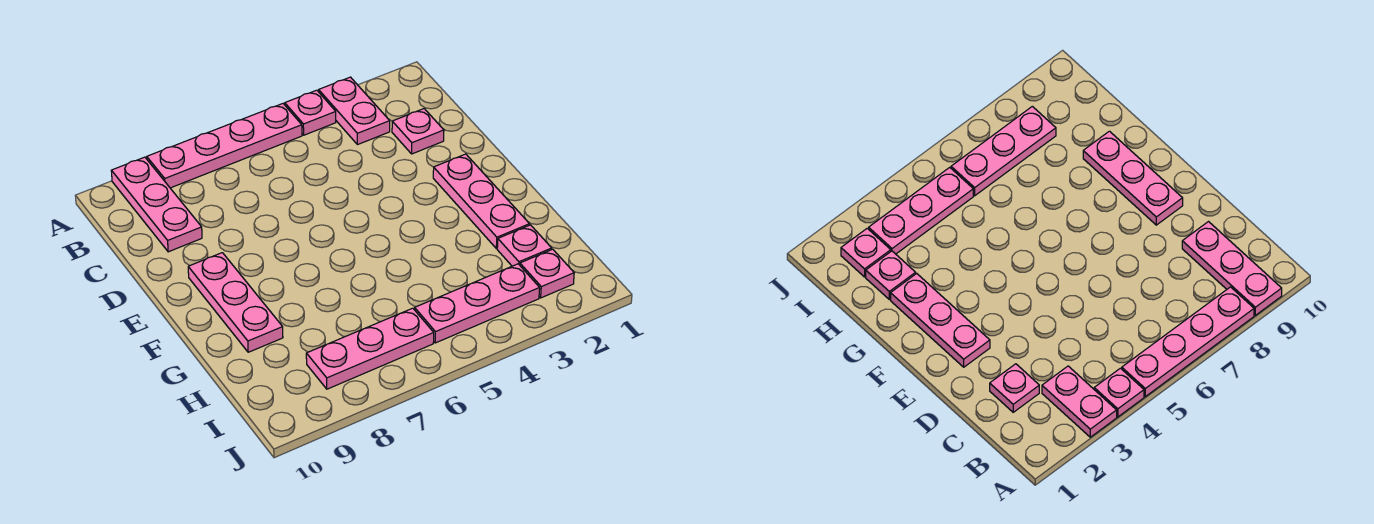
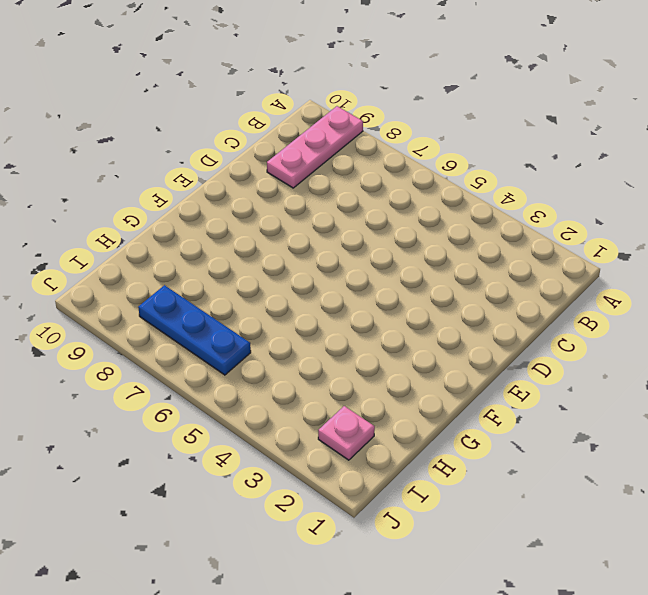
blue 1x3 plate [138,285,251,375] -> pink 1x3 plate [306,308,434,389]
none -> pink 1x2 plate [319,77,390,145]
none -> pink 1x1 plate [285,90,336,135]

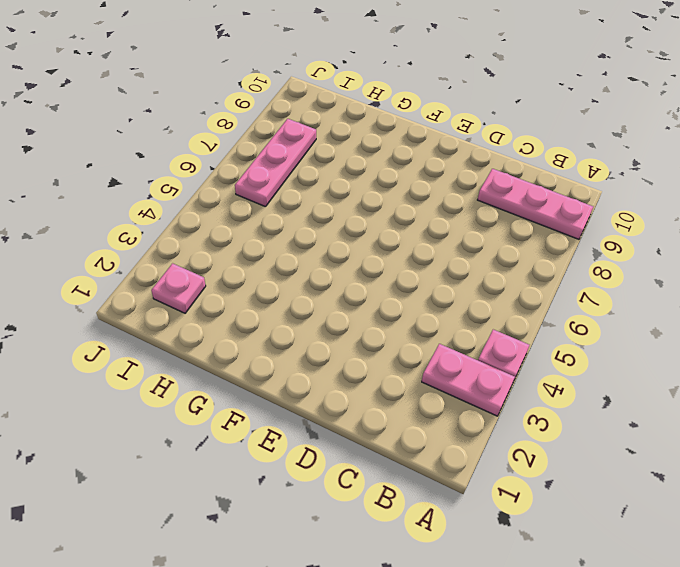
none -> pink 1x4 plate [147,104,302,188]
none -> pink 1x1 plate [392,109,444,154]

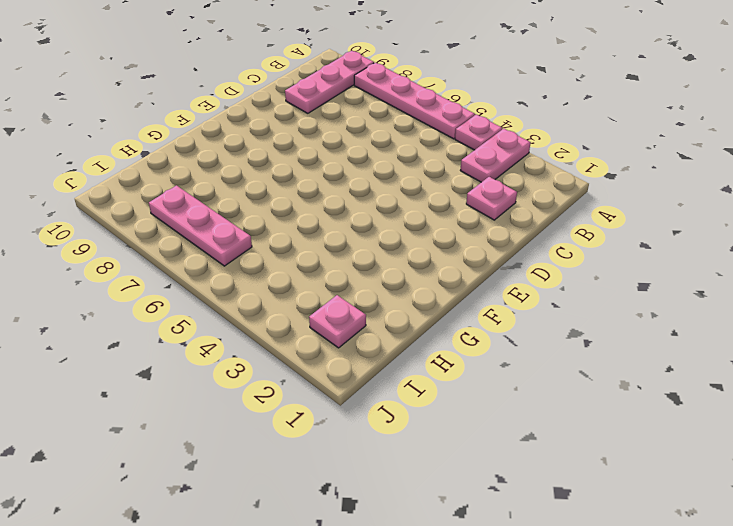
none -> pink 1x3 plate [433,154,529,249]
none -> pink 1x3 plate [188,253,283,352]

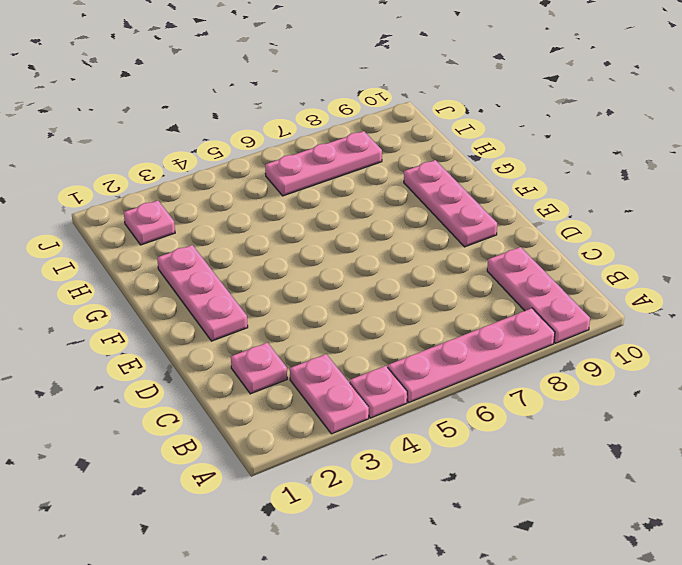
none -> pink 1x1 plate [497,225,552,266]
none -> pink 1x3 plate [415,264,540,343]

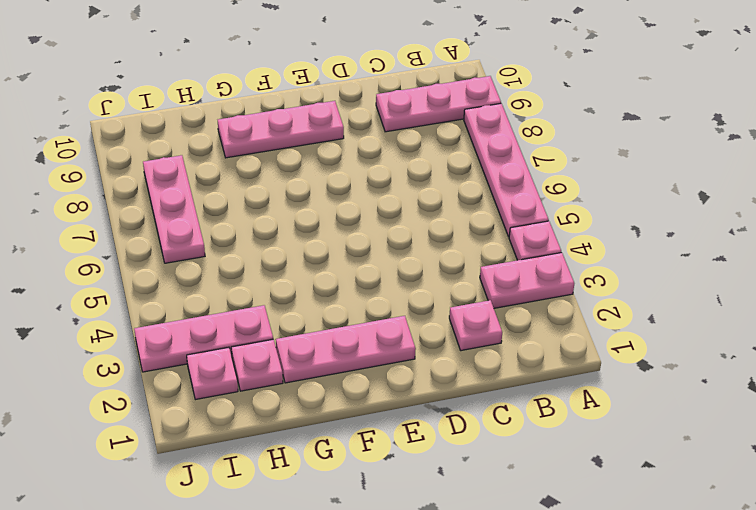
pink 1x3 plate [134,305,273,372] -> pink 1x3 plate turned to [415,264,540,343]

